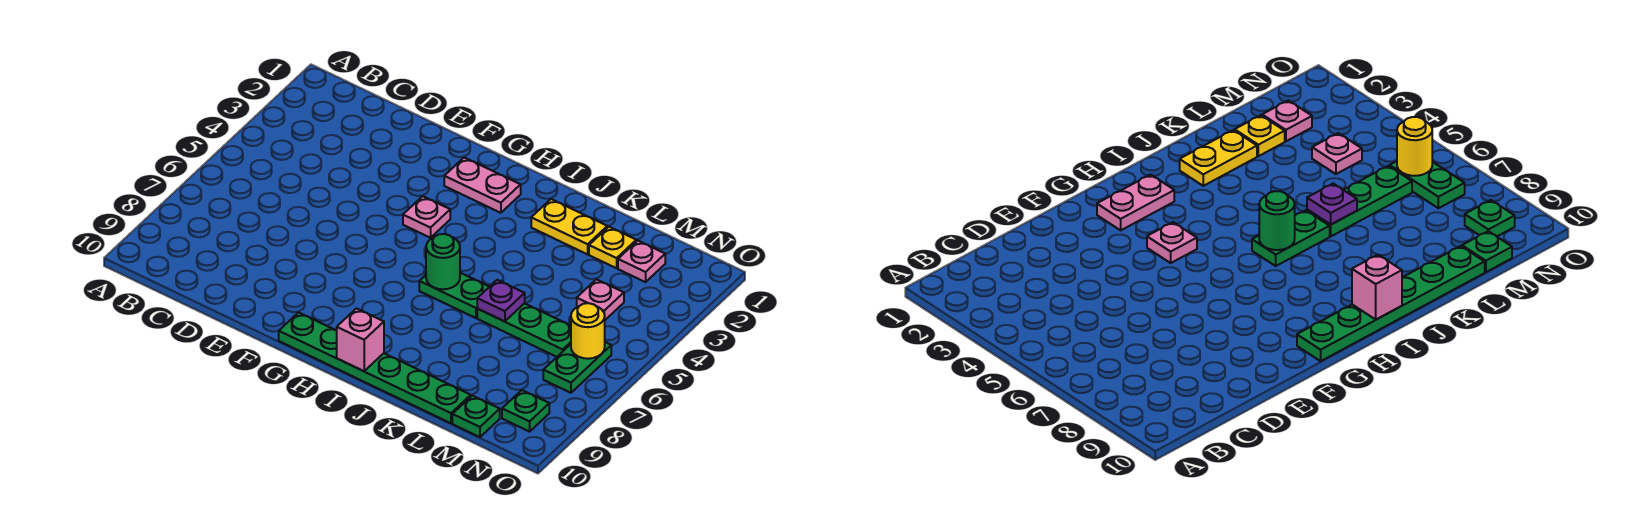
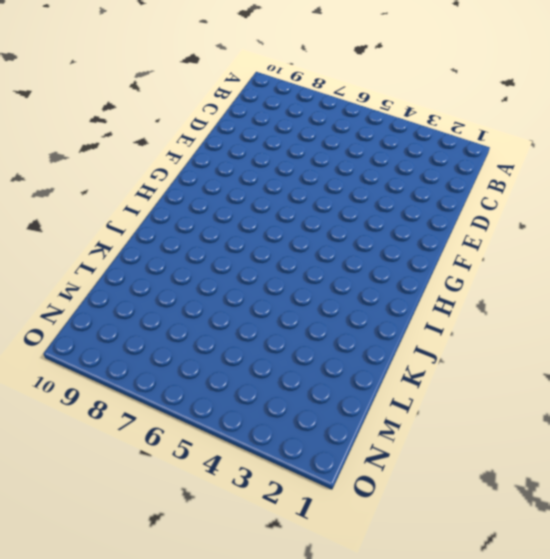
none -> pink 1x2 plate [444,158,521,213]
none -> pink 1x1 plate [403,196,450,238]
none -> green 1x6 plate [279,312,471,423]

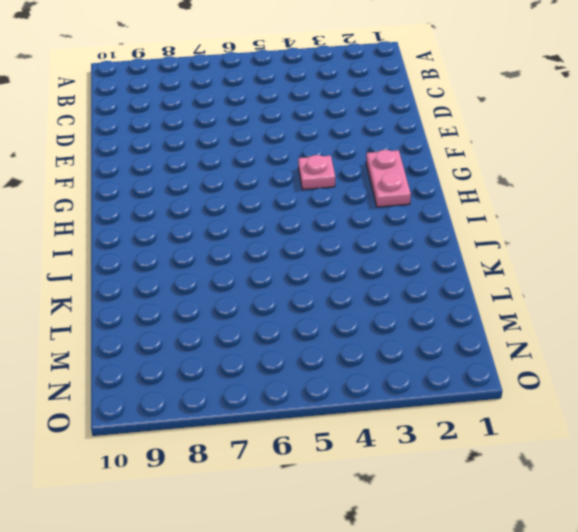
none -> green 1x6 plate [279,312,471,423]
none -> green 1x2 plate [419,273,489,318]
none -> yellow 1x2 plate [531,199,607,254]

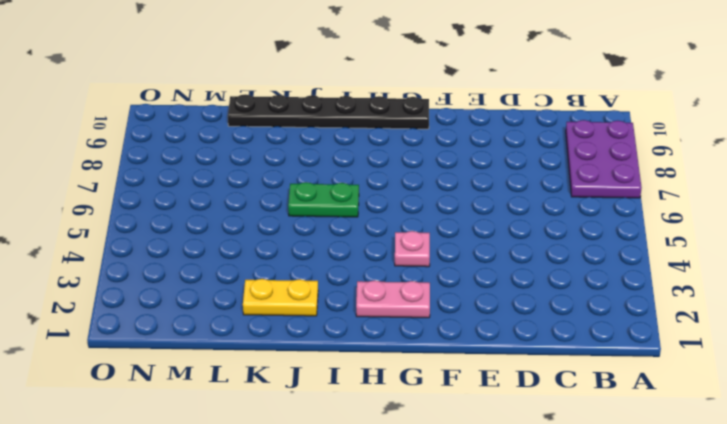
purple 2x3 plate [566,120,642,198] -> none
black 1x6 plate [228,94,429,129] -> green 1x6 plate [279,312,471,423]
none -> green 1x3 plate [477,303,571,357]
none -> yellow 1x1 plate [589,227,636,268]
none -> pink 1x1 plate [618,241,665,282]

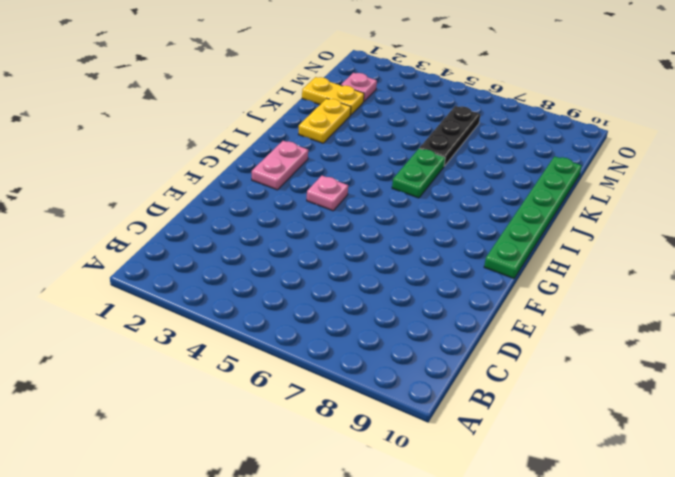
black 1x3 plate [419,106,480,166] -> green 1x3 plate [477,303,571,357]
yellow 1x2 plate [302,77,364,115] -> yellow 1x1 plate [589,227,636,268]
none -> pink 1x1 plate [577,279,624,320]
none -> green 1x1 plate [452,396,500,437]
none -> green 1x2 plate [543,342,611,393]

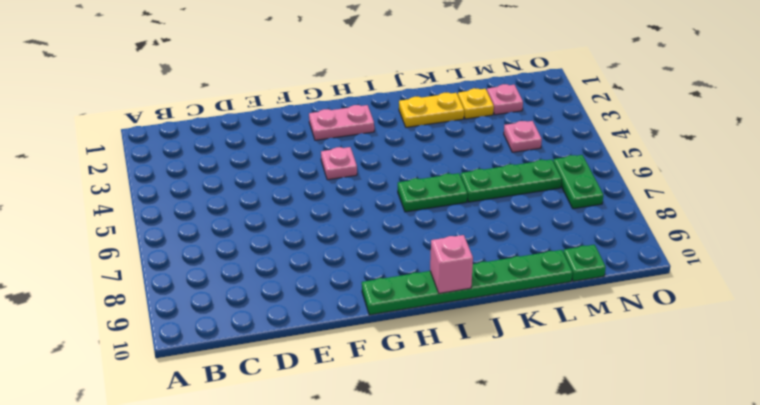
none -> green 1x1 plate [502,390,549,432]
none -> green 1x1 round brick [426,234,460,289]
none -> purple 1x1 plate [477,280,525,322]

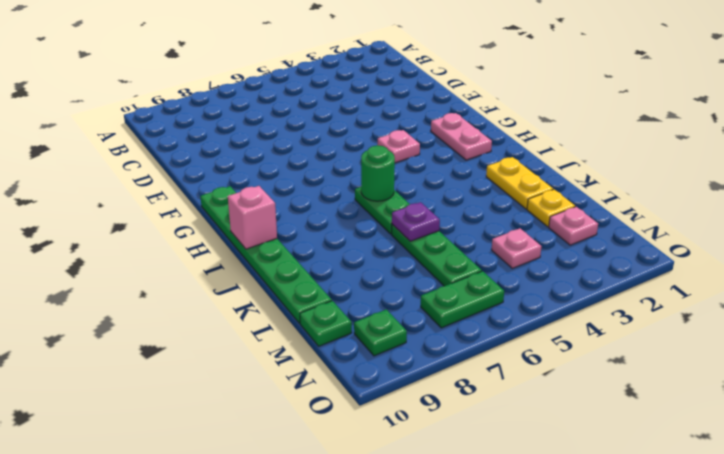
none -> yellow 1x1 round brick [571,303,605,359]

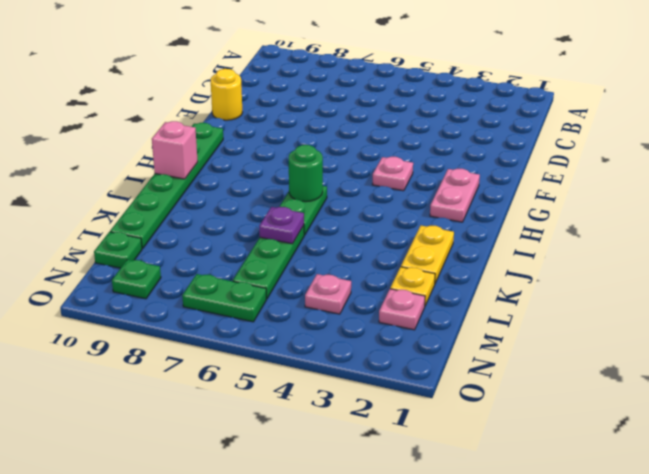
yellow 1x1 round brick [211,69,242,120] -> yellow 1x1 round brick moved to [571,303,605,359]

